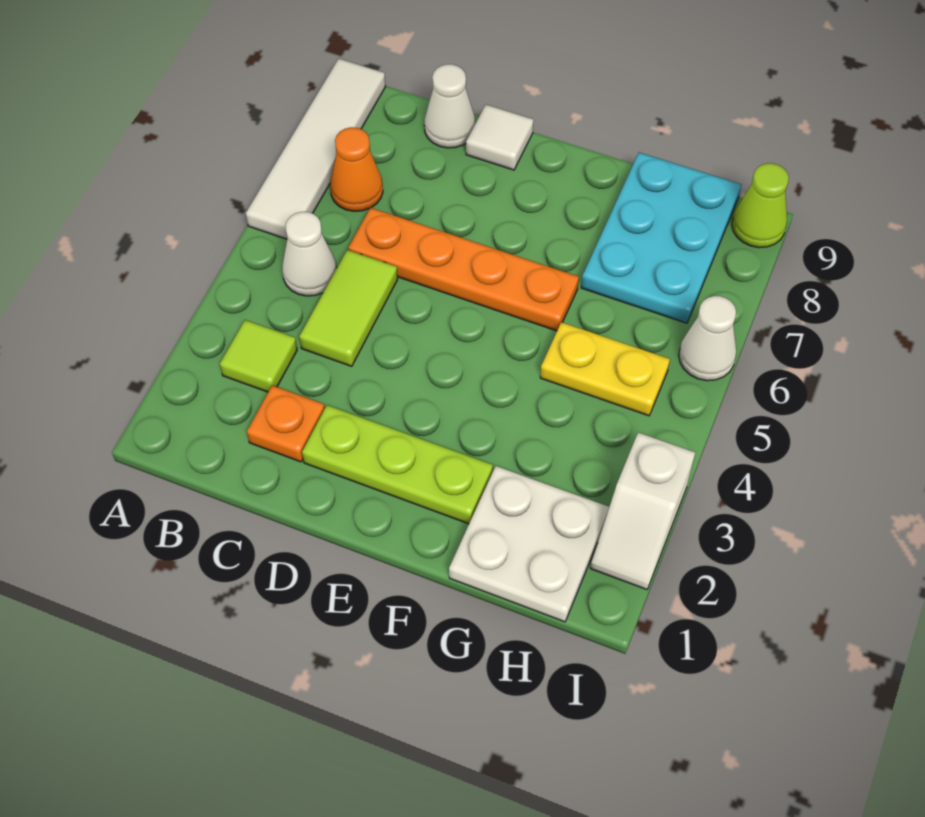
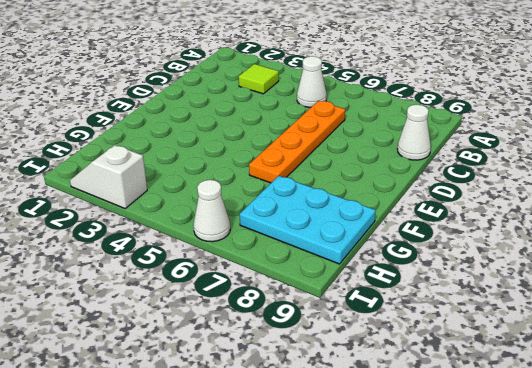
none -> white 1x4 tile [246,59,386,239]
none -> orange 1x1 cone [330,127,383,211]
none -> orange 1x1 plate [247,385,325,462]

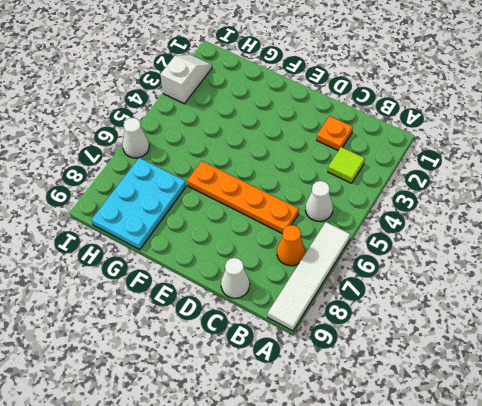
none -> lime 1x2 tile [299,250,398,366]
none -> lime 1x3 plate [302,405,493,524]
none -> white 1x1 tile [466,105,533,170]

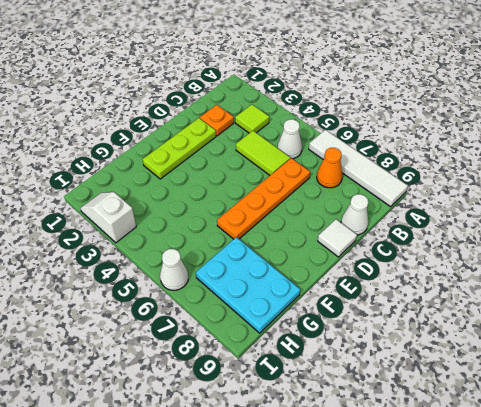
none -> white 2x2 plate [449,466,609,622]
none -> yellow 1x2 plate [540,322,670,416]
none -> lime 1x1 cone [732,163,789,248]

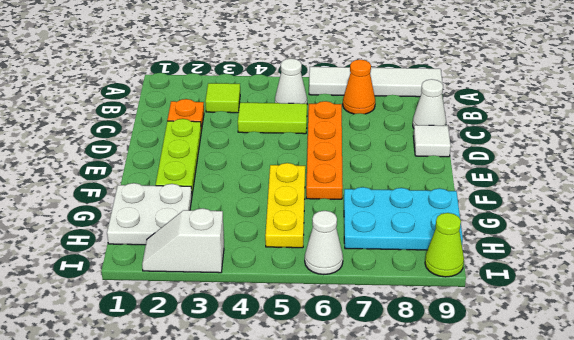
yellow 1x3 plate [265,163,305,248] -> yellow 1x2 plate [540,322,670,416]

